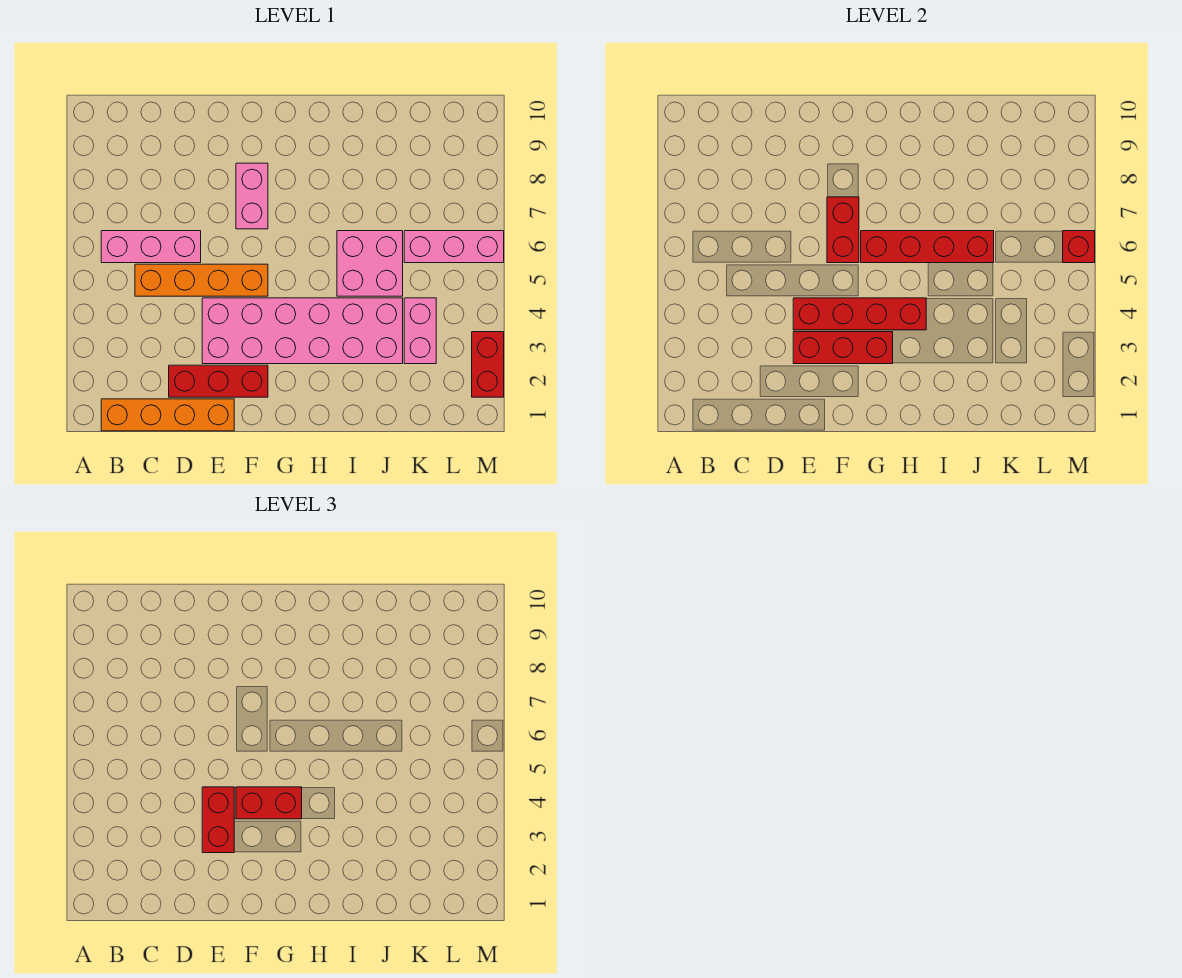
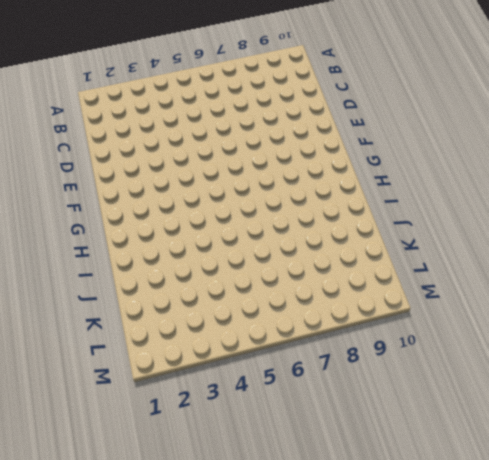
none -> orange 1x4 brick [101,399,234,431]
none -> pink 1x3 brick [101,231,201,263]
none -> orange 1x4 brick [135,264,268,296]

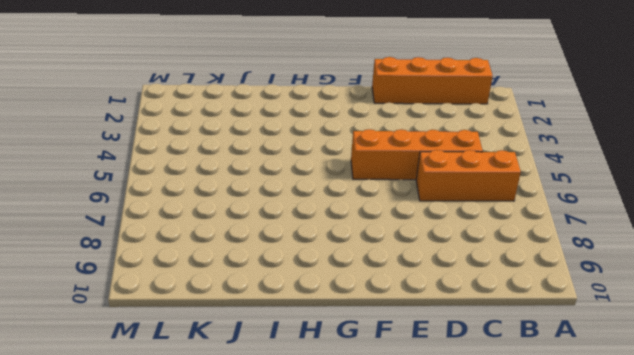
orange 1x3 brick [416,150,521,201] -> pink 1x3 brick [101,231,201,263]
none -> red 1x3 brick [169,365,268,397]
none -> pink 2x6 brick [202,298,403,364]
none -> pink 1x2 brick [236,163,268,229]

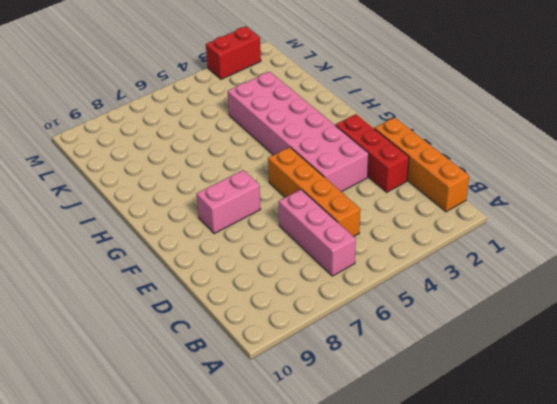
none -> pink 2x2 brick [337,231,403,296]
none -> pink 1x2 brick [404,298,436,364]
none -> pink 1x3 brick [404,231,504,263]

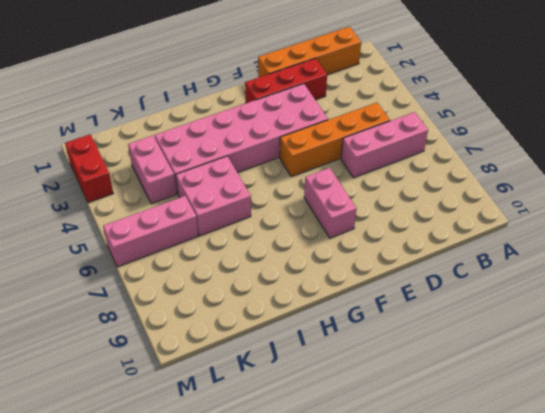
none -> red 1x3 brick [793,332,893,364]
none -> red 1x4 brick [793,298,926,330]
none -> red 1x2 brick [827,197,859,263]

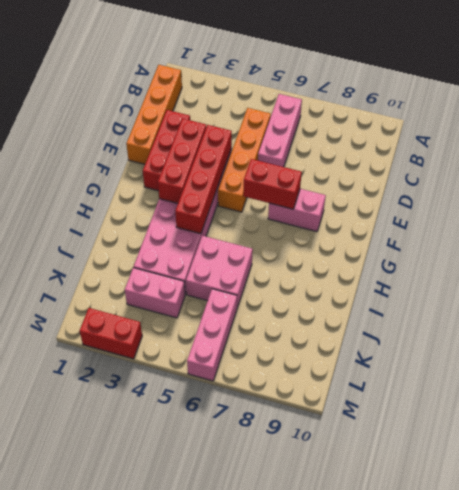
none -> red 1x4 brick [861,231,994,263]
none -> red 1x1 brick [1063,231,1095,263]
none -> red 1x2 brick [202,787,234,853]

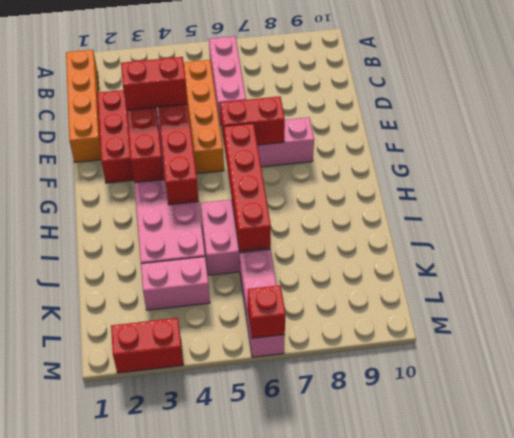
none -> red 1x2 brick [236,787,302,819]

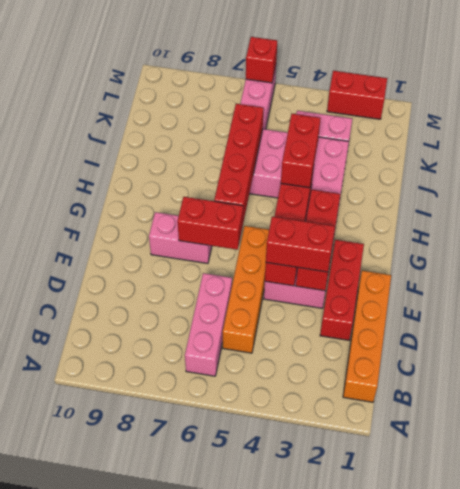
red 1x2 brick [281,113,321,188] -> red 1x2 brick moved to [236,787,302,819]

